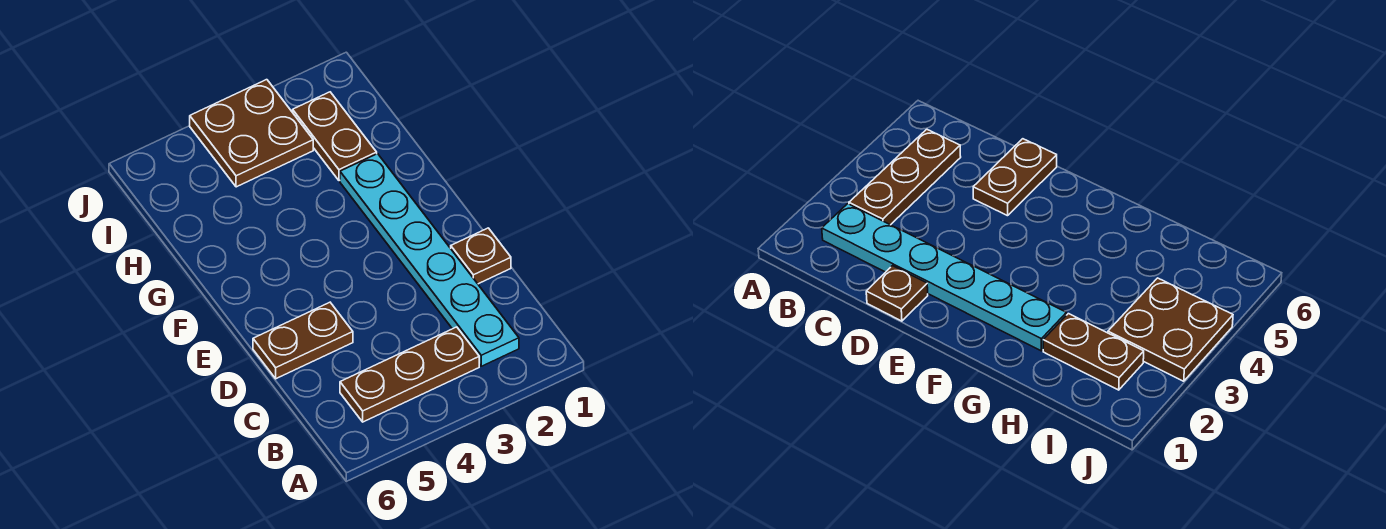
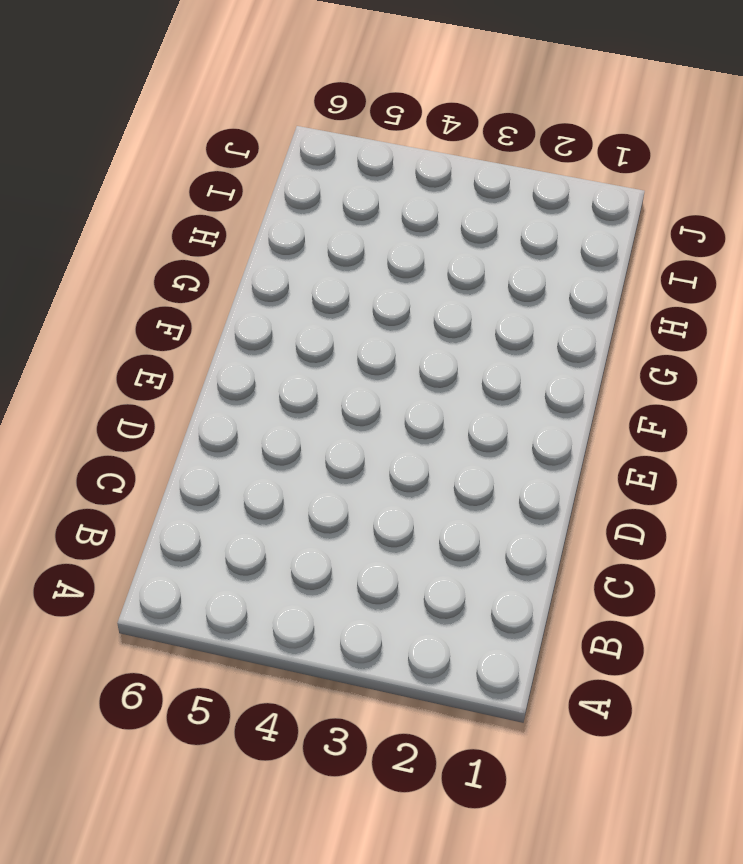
none -> cyan 1x6 plate [340,154,519,366]
none -> brown 1x3 plate [340,327,479,422]

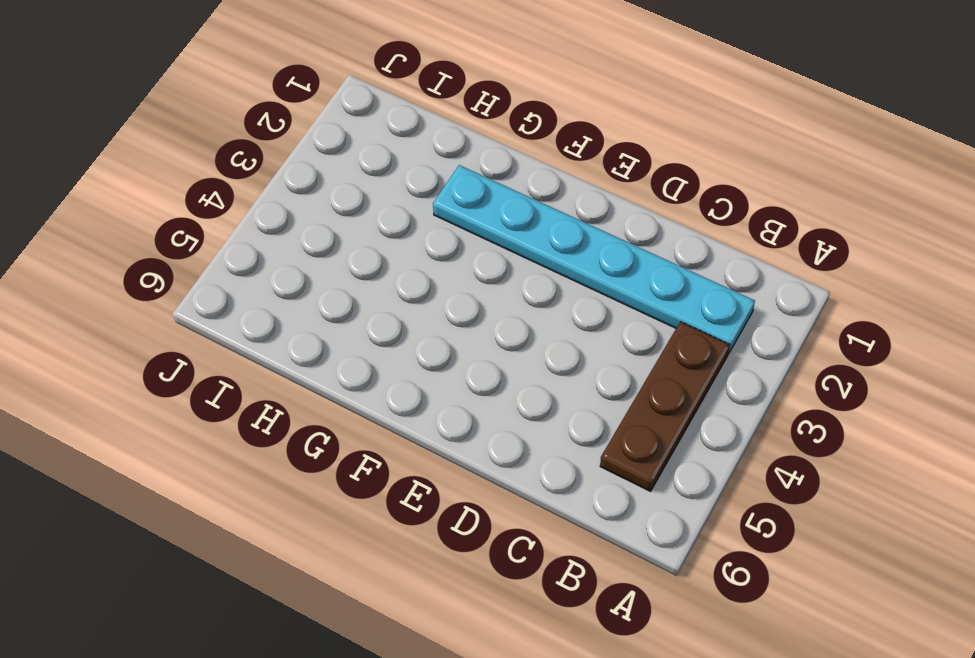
none -> brown 1x1 plate [451,228,511,284]
none -> brown 1x2 plate [253,302,353,379]

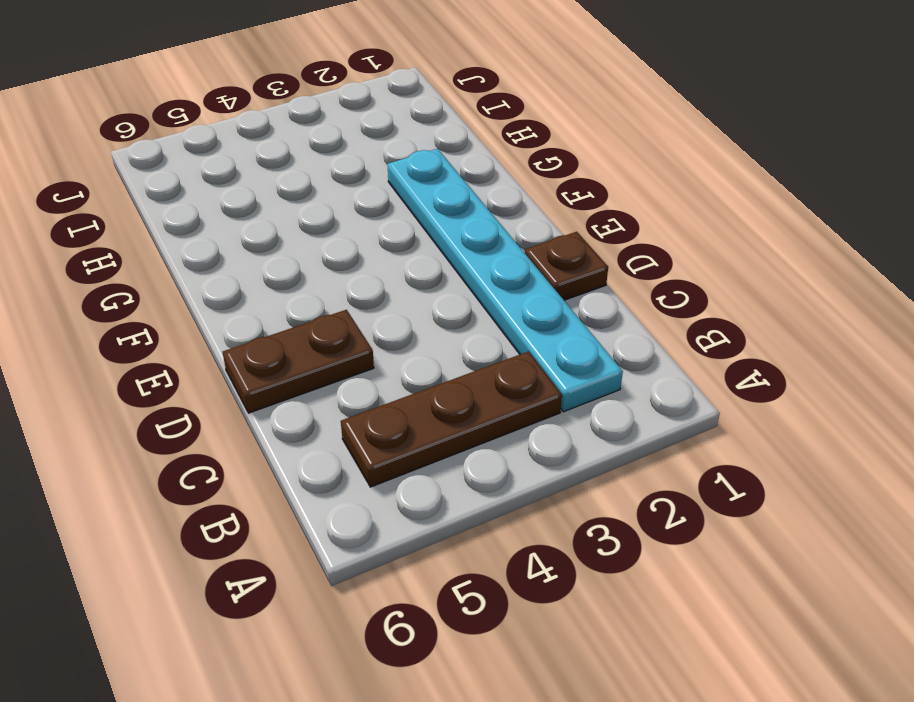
none -> brown 1x2 plate [293,92,377,181]
none -> brown 2x2 plate [190,80,313,187]

